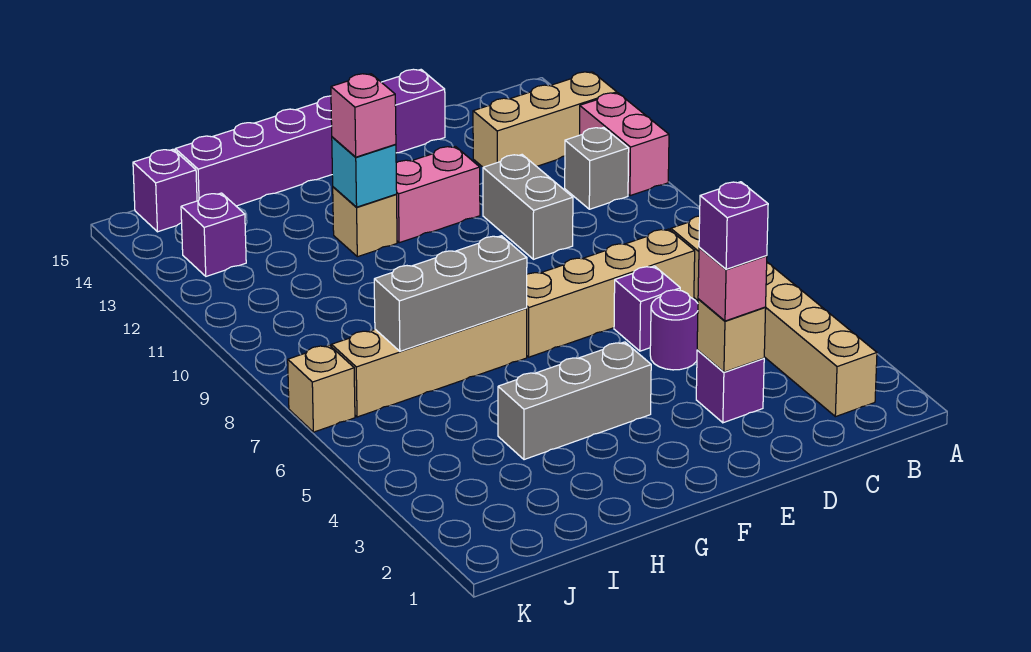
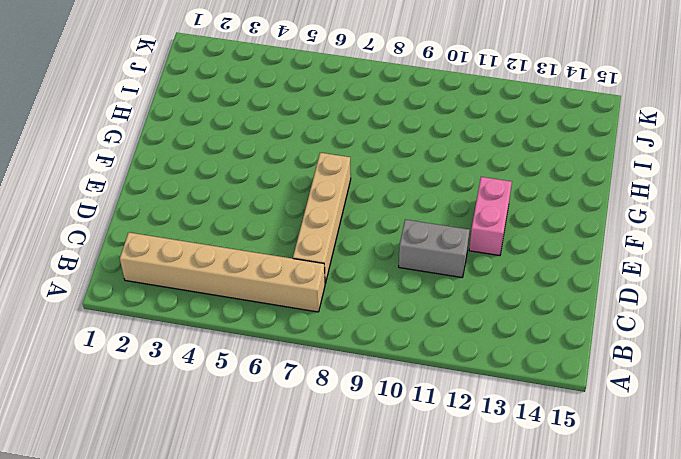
none -> pink 1x2 brick [580,93,669,196]
none -> tan 1x3 brick [473,72,617,167]
none -> grey 1x1 brick [565,128,629,209]

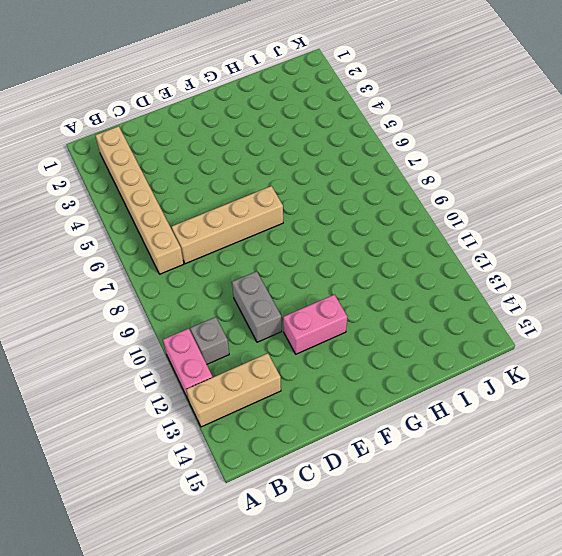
none -> purple 1x1 brick [696,350,764,423]
none -> purple 1x1 round brick [650,290,698,370]
none -> purple 1x1 brick [614,266,680,351]

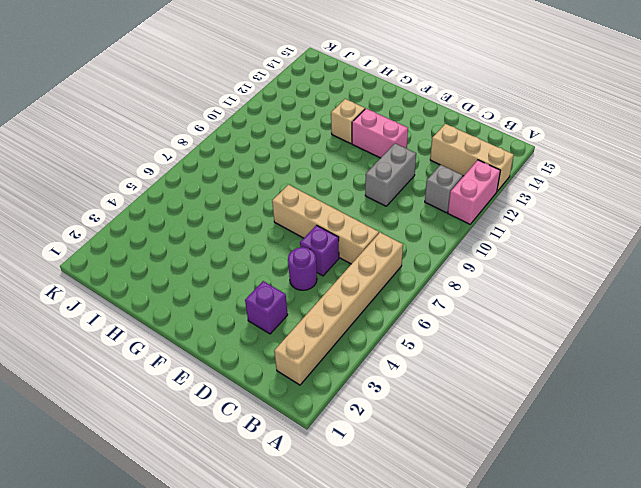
none -> purple 1x6 brick [175,69,445,206]
none -> grey 1x3 brick [498,342,651,460]
none -> tan 1x4 brick [332,308,527,417]

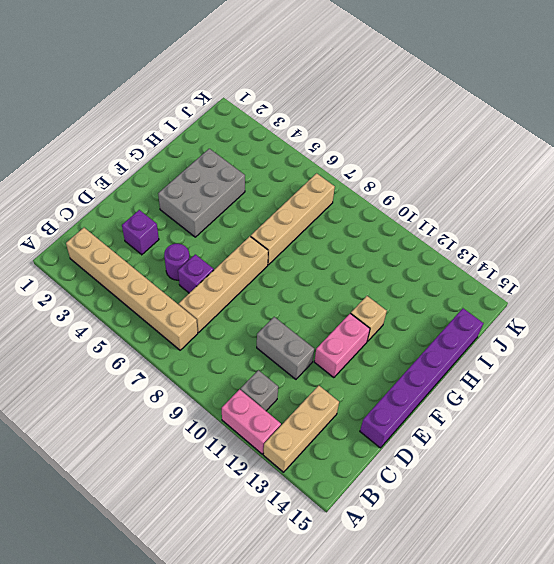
grey 2x3 brick [158,149,245,237] -> grey 1x3 brick [498,342,651,460]
none -> purple 1x1 brick [181,193,246,276]
none -> purple 1x1 brick [133,149,197,232]
none -> tan 1x1 brick [288,345,355,432]

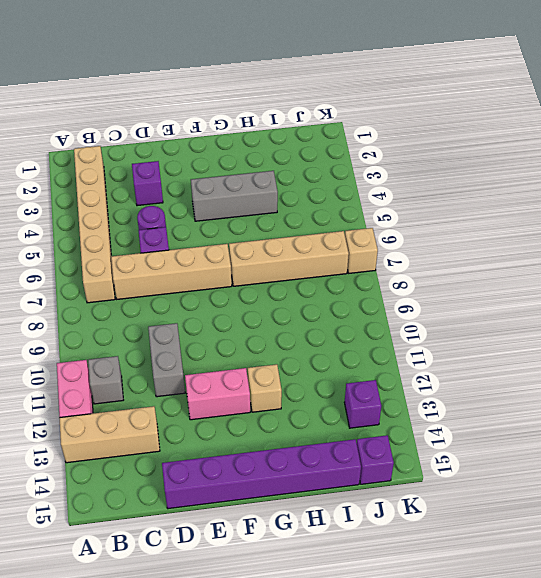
none -> tan 1x1 brick [697,299,766,372]
none -> grey 1x3 brick [374,236,527,351]
none -> cyan 1x1 brick [332,137,397,207]

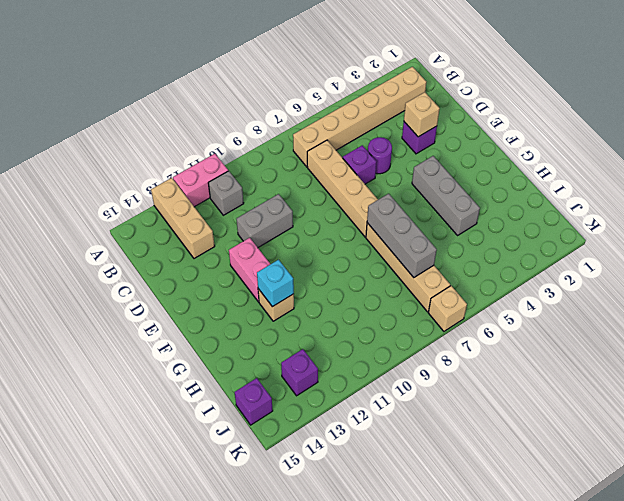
none -> purple 1x6 brick [175,69,445,206]
none -> pink 1x1 brick [698,247,767,321]
none -> pink 1x1 brick [331,74,396,157]

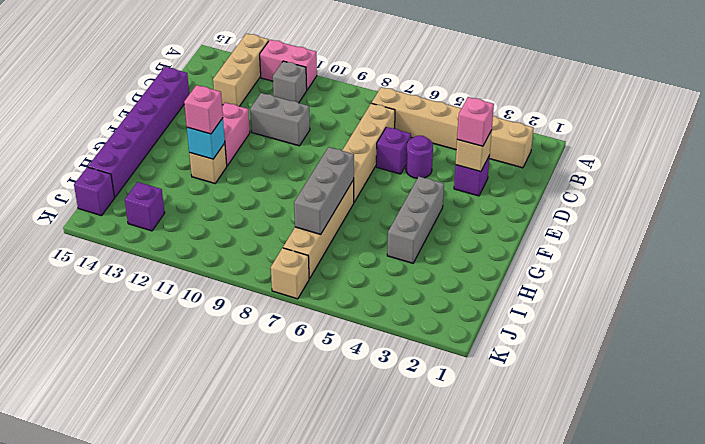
none -> purple 1x1 brick [699,182,768,269]

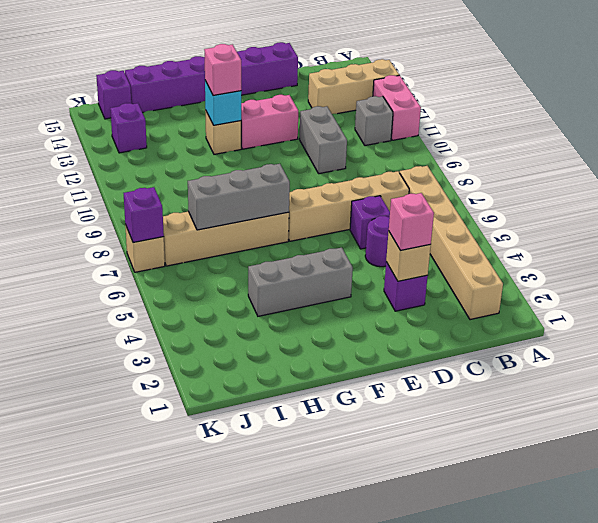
purple 1x1 brick [124,187,164,243] -> purple 1x1 brick moved to [699,182,768,269]

